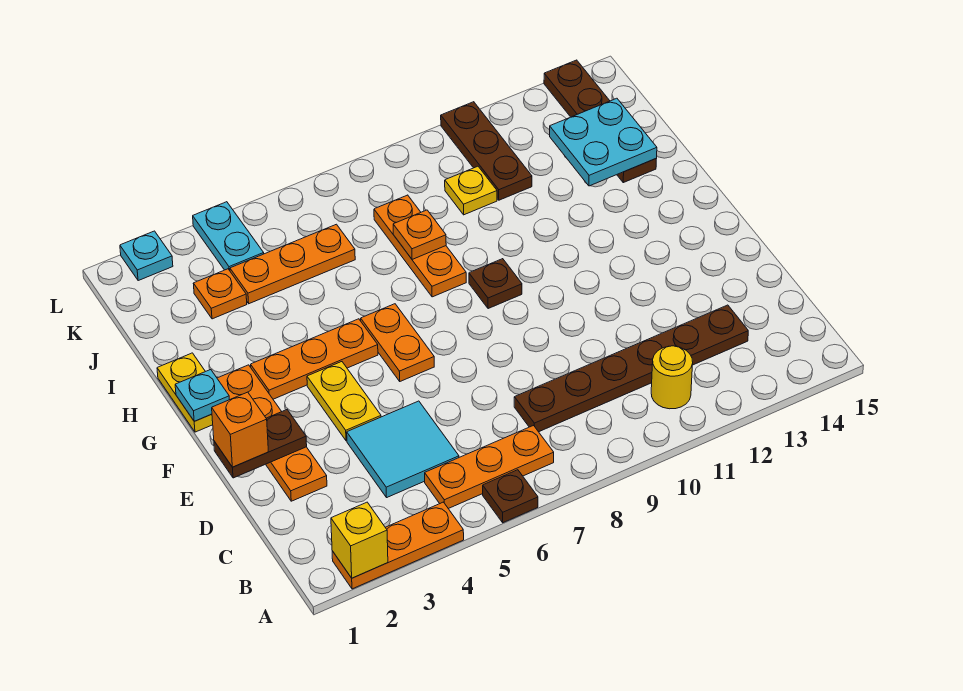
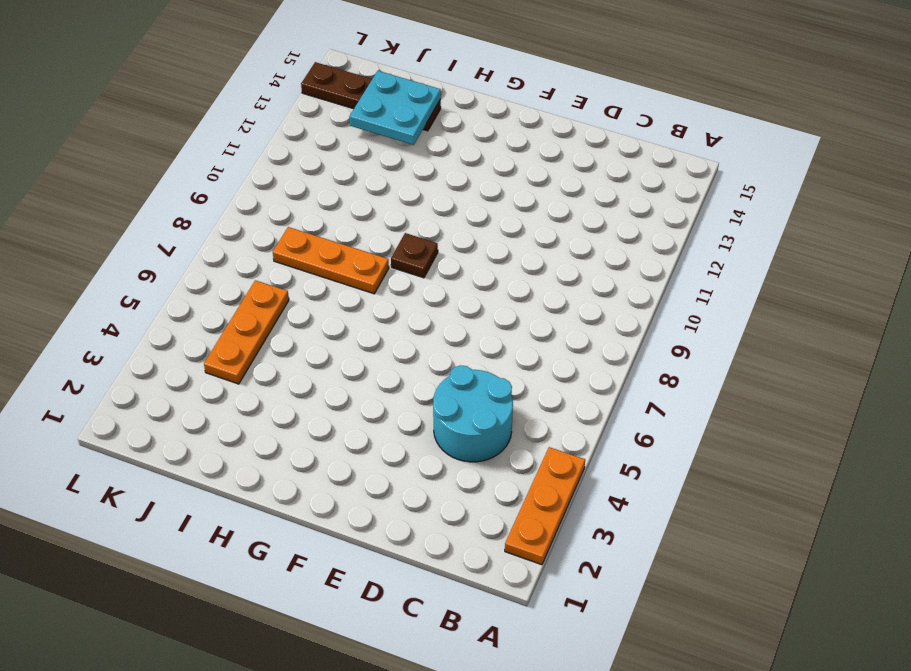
cyan 2x2 round brick [433,365,513,462] -> cyan 2x2 tile [347,401,459,497]
none -> brown 1x1 plate [483,470,538,523]
none -> orange 1x3 plate [425,426,554,509]
none -> yellow 1x1 round brick [651,346,693,409]

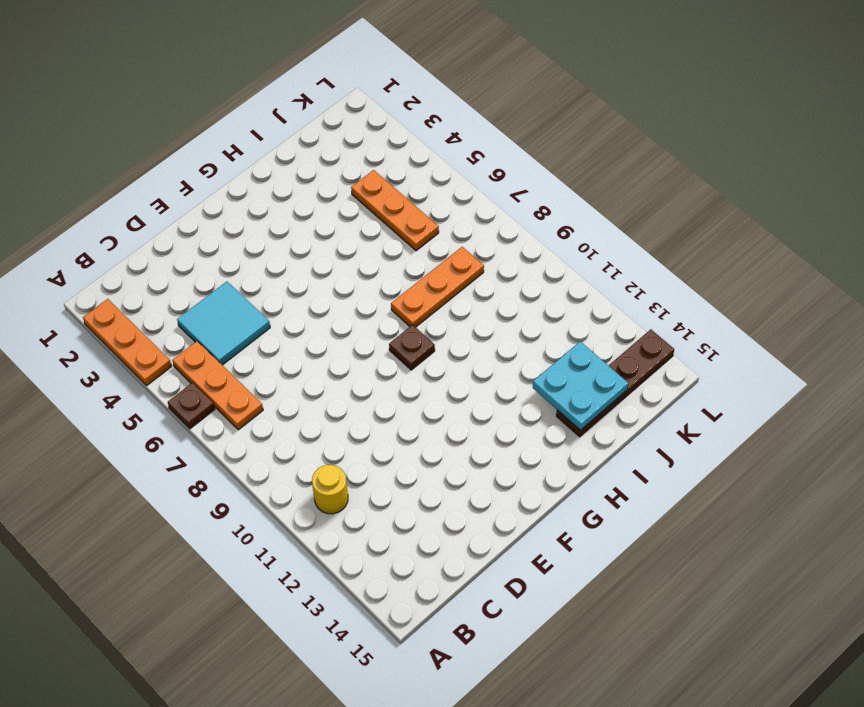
none -> brown 1x6 plate [514,305,748,432]
none -> orange 1x4 plate [217,365,327,501]
none -> yellow 1x2 plate [307,362,381,441]

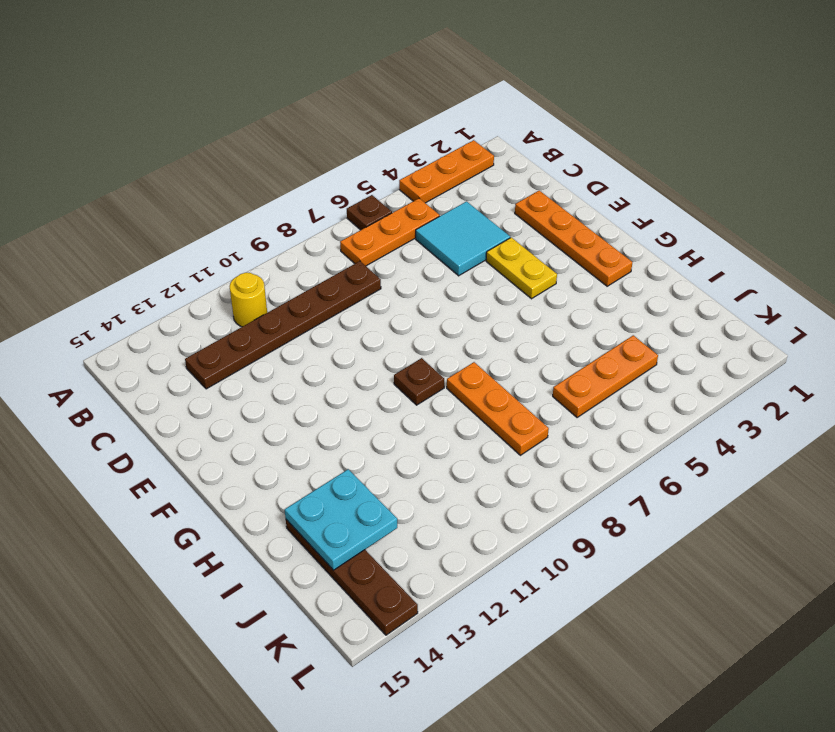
none -> orange 1x2 plate [361,304,434,381]
none -> yellow 1x2 plate [157,353,213,432]
none -> orange 1x3 plate [251,319,378,399]

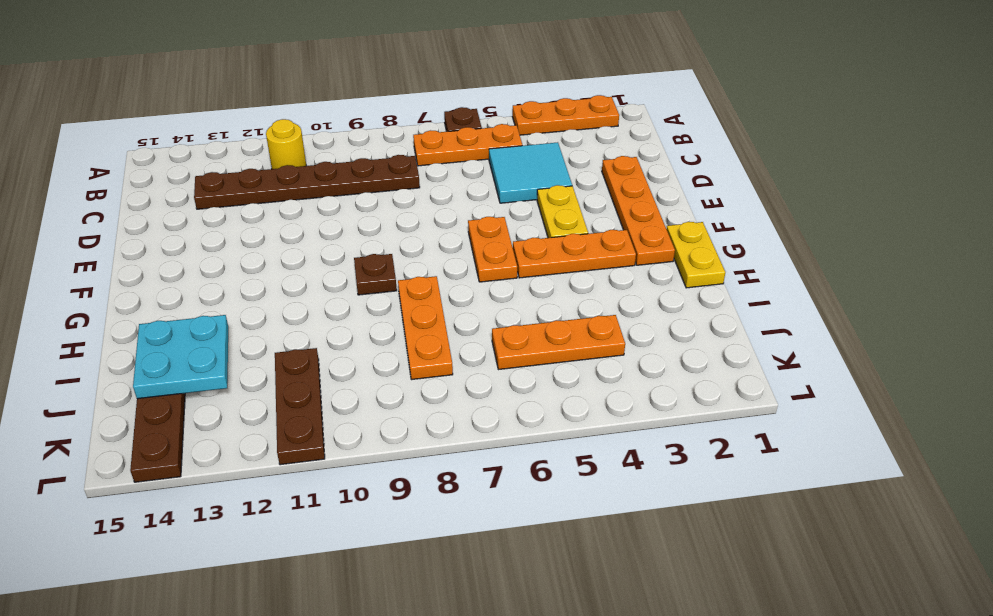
none -> orange 1x1 plate [193,269,247,319]
none -> yellow 1x1 plate [445,166,497,215]
none -> cyan 1x2 plate [193,202,264,271]

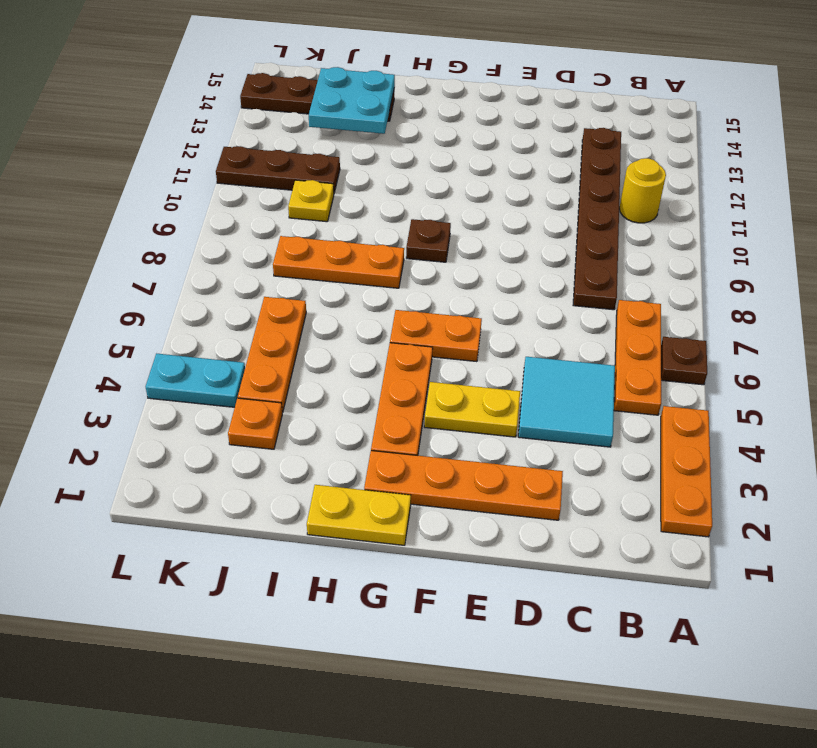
none -> cyan 1x1 plate [120,231,173,281]
none -> yellow 1x1 brick [331,502,388,578]
none -> brown 1x2 plate [214,410,307,478]

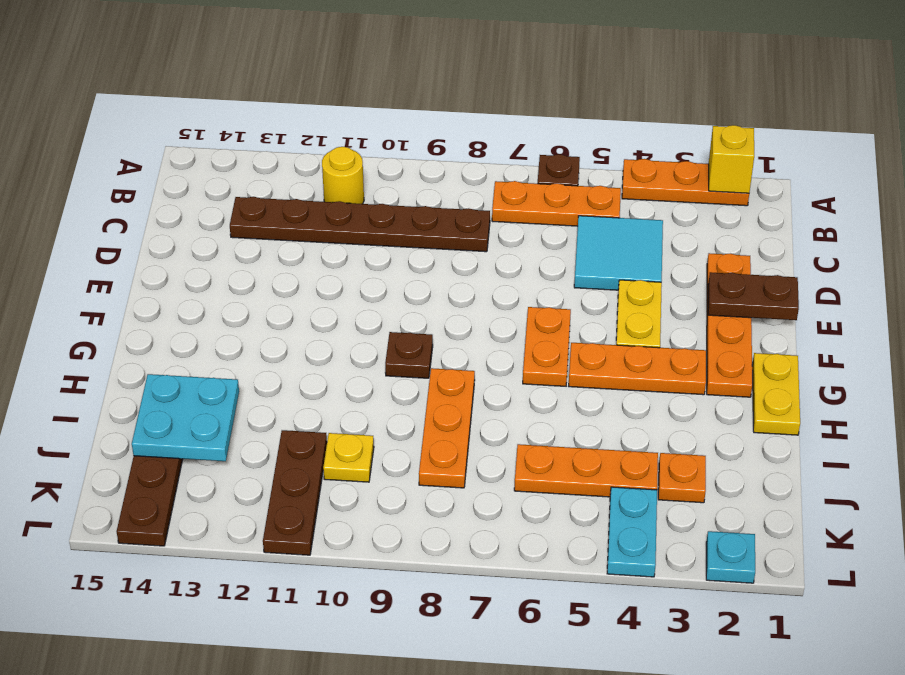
none -> cyan 1x1 plate [175,370,229,421]
none -> orange 1x1 plate [393,210,446,259]
none -> orange 1x1 brick [212,392,268,467]

